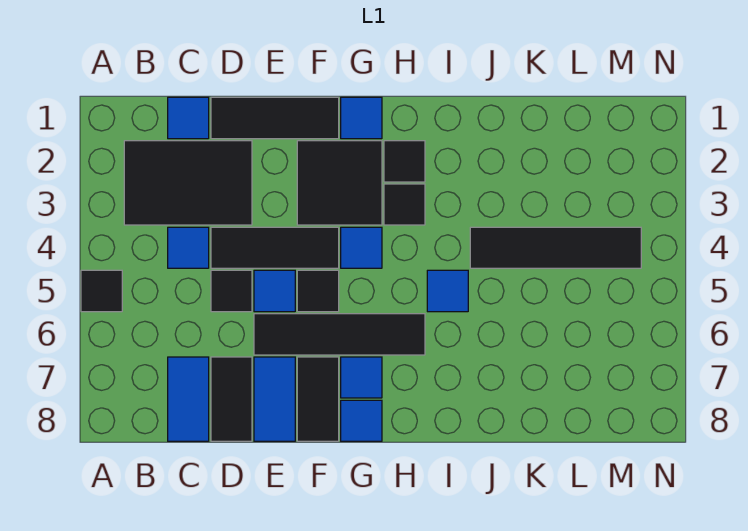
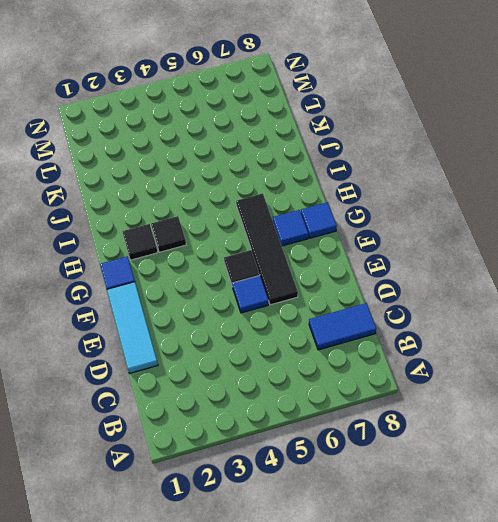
cyan 1x3 tile [107,282,158,373] -> black 1x3 tile [211,97,339,139]
none -> black 1x1 tile [81,270,122,312]
none -> black 2x3 tile [124,141,252,225]
none -> blue 1x1 tile [168,97,209,139]

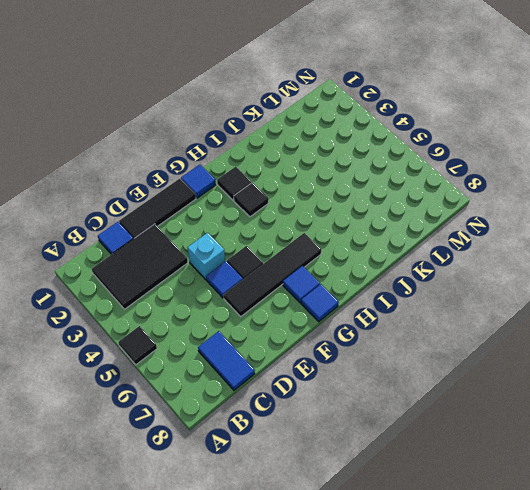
cyan 1x1 brick [188,233,225,280] -> black 1x3 tile [211,227,339,268]
none -> blue 1x1 tile [168,227,209,268]
none -> black 1x1 tile [211,270,252,312]
none -> black 1x2 tile [211,357,252,441]

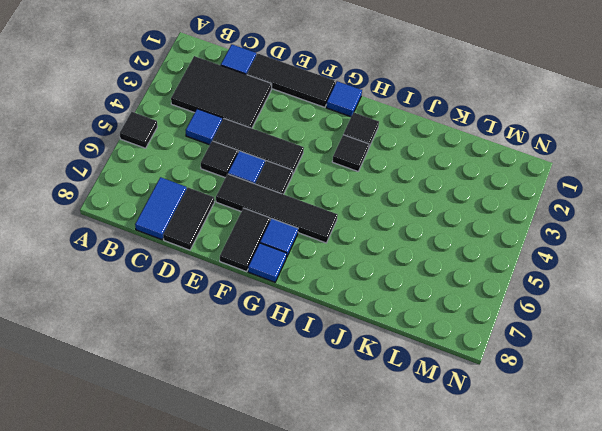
none -> blue 1x2 tile [254,357,295,441]
none -> black 2x2 tile [297,141,382,225]
none -> blue 1x1 tile [341,227,382,268]

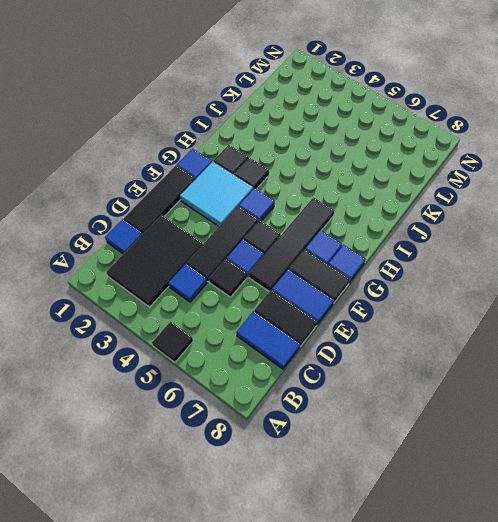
cyan 2x2 tile [180,162,253,226] -> black 2x2 tile [297,141,382,225]
none -> blue 1x1 tile [427,270,468,312]
none -> black 1x4 tile [470,227,641,268]

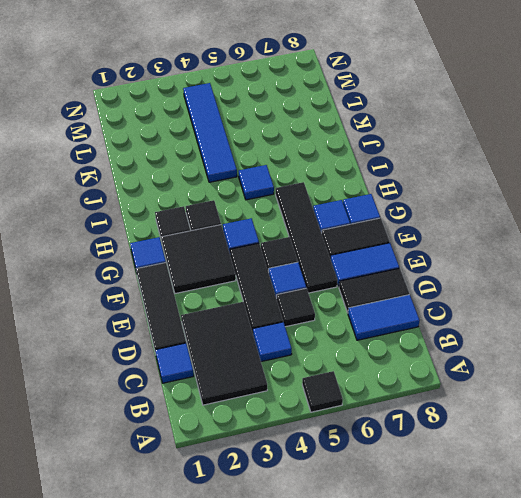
blue 1x4 tile [183,83,237,182] -> black 1x4 tile [470,227,641,268]

